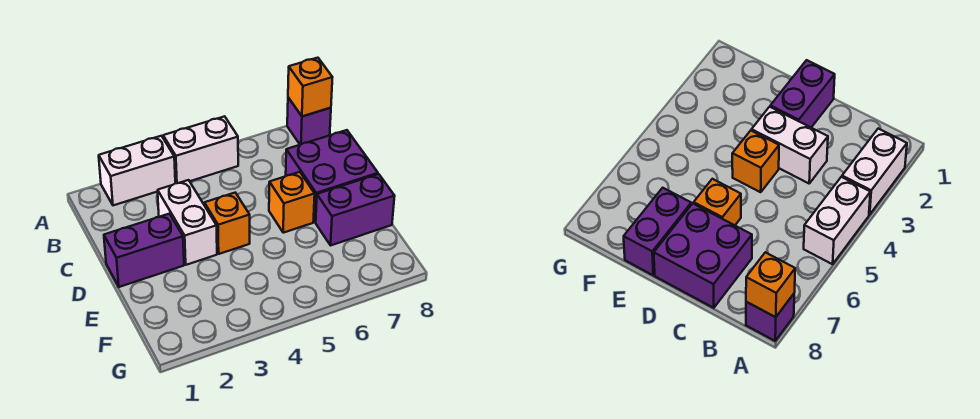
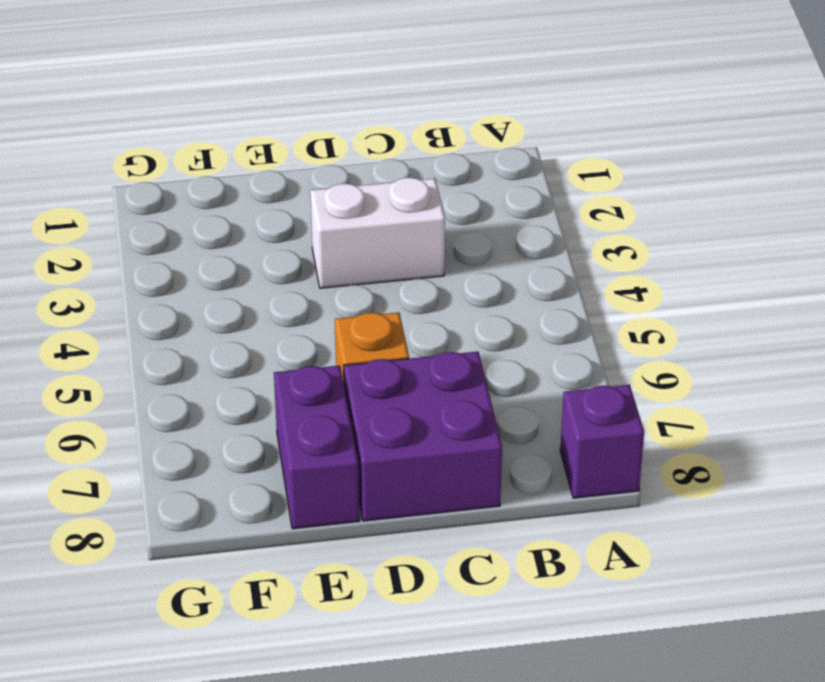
none -> white 1x2 brick [99,136,175,205]
none -> white 1x2 brick [163,116,238,183]

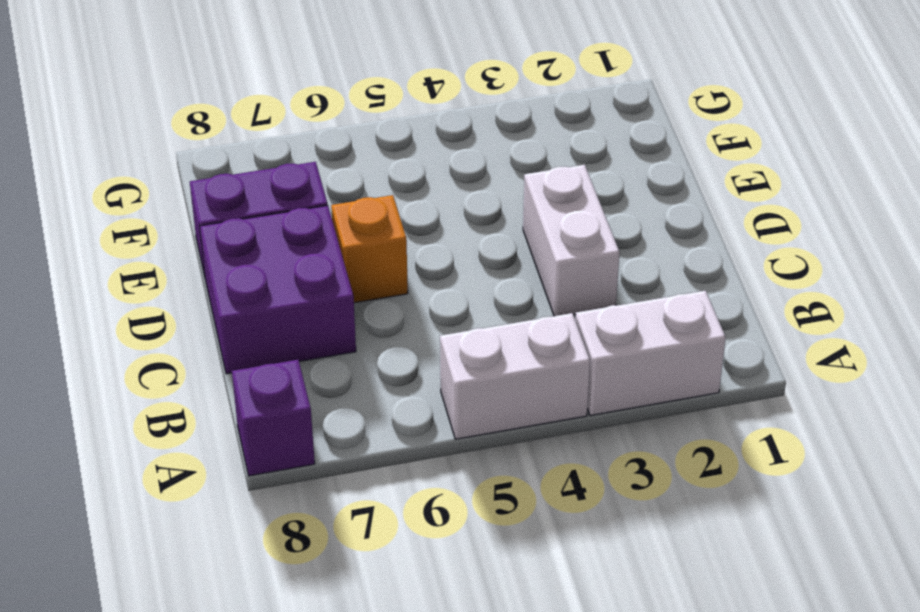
none -> purple 1x2 brick [104,214,184,287]
none -> orange 1x1 brick [204,193,250,254]

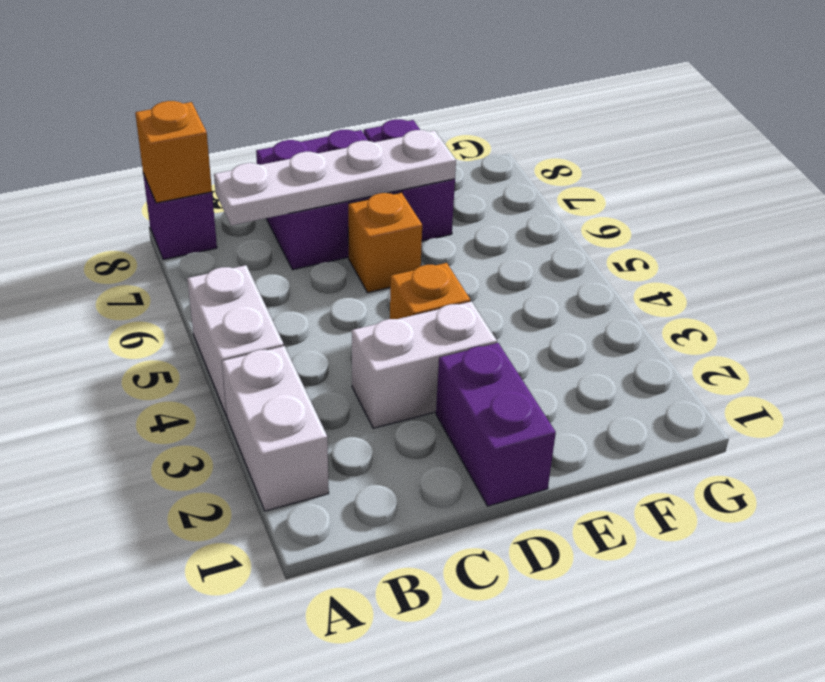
white 1x4 plate [214,130,456,226] -> none

